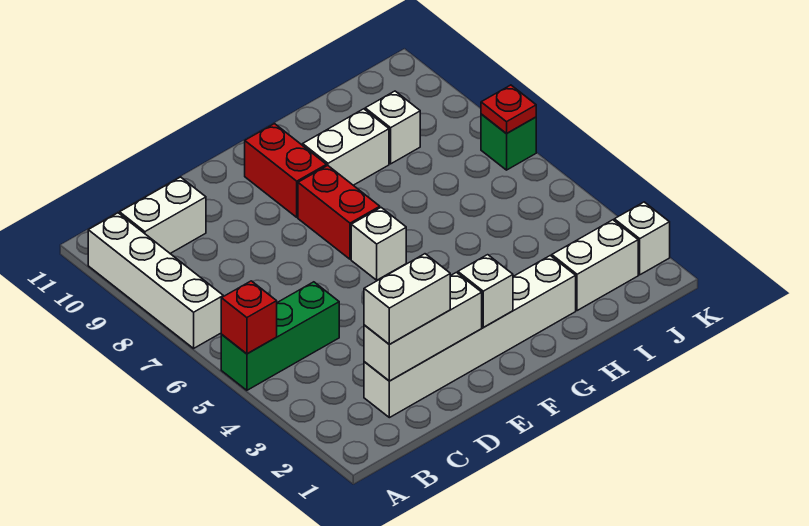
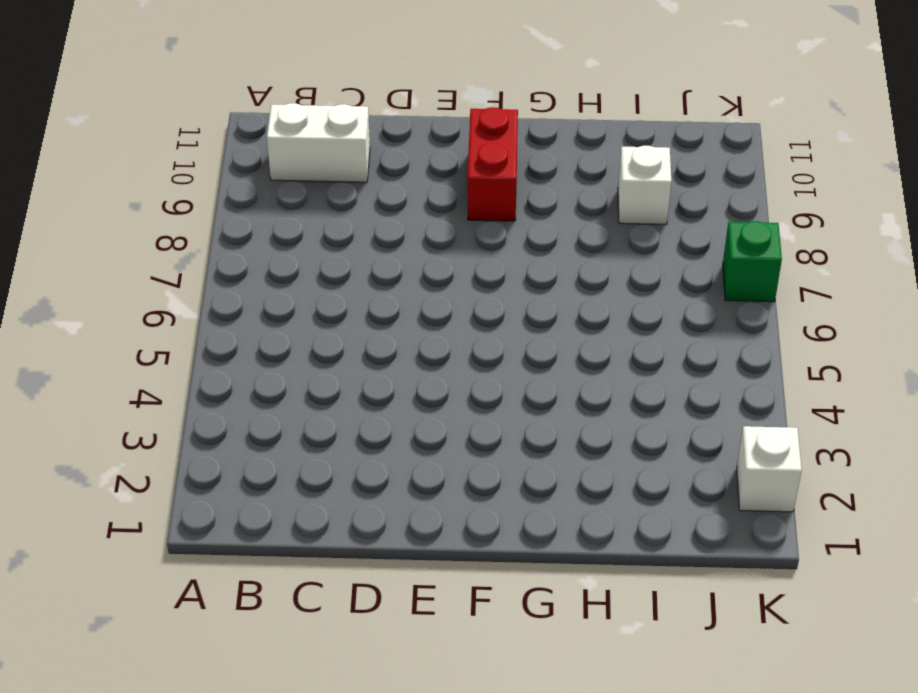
none -> green 1x3 brick [221,282,339,390]
none -> white 1x4 brick [88,213,223,348]
none -> white 1x6 brick [364,256,576,418]

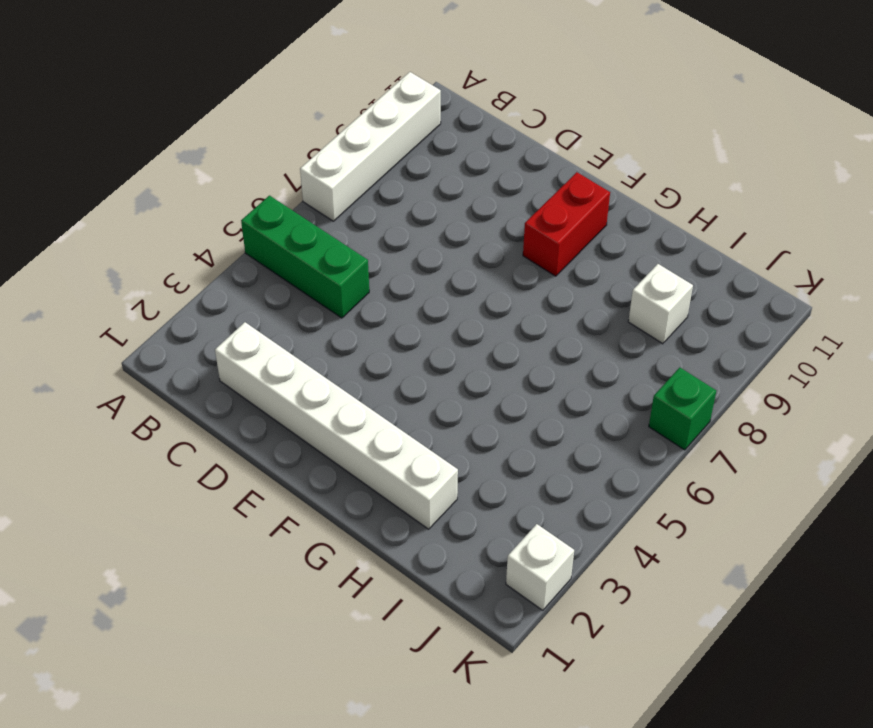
none -> white 1x2 brick [120,177,206,253]
none -> white 1x1 brick [351,208,406,280]
none -> red 1x2 brick [298,166,380,259]

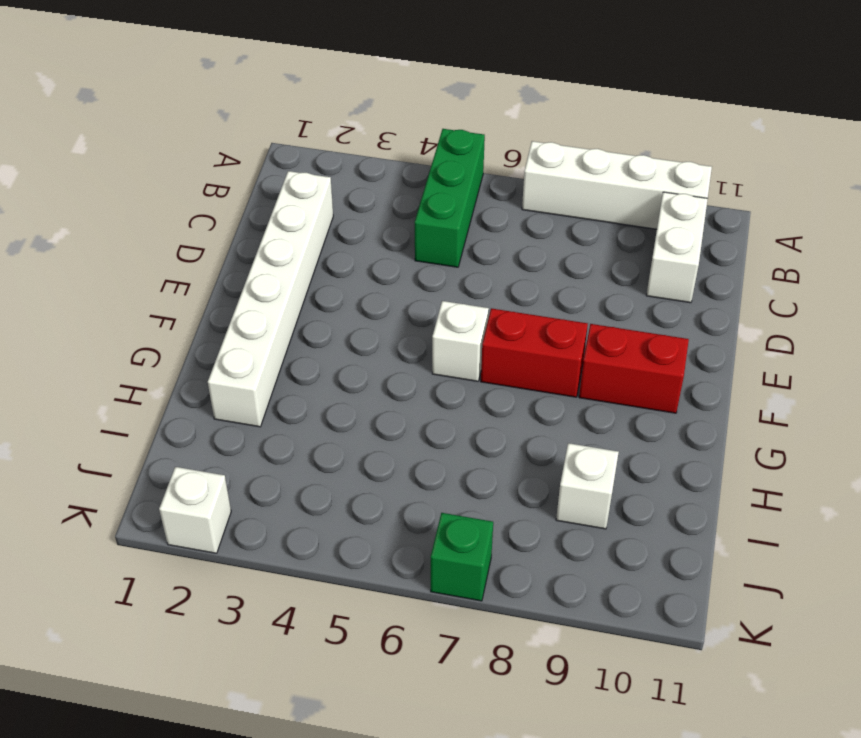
none -> white 1x2 brick [303,109,389,185]
none -> white 1x2 brick [552,220,638,311]
none -> red 1x1 brick [221,281,277,354]

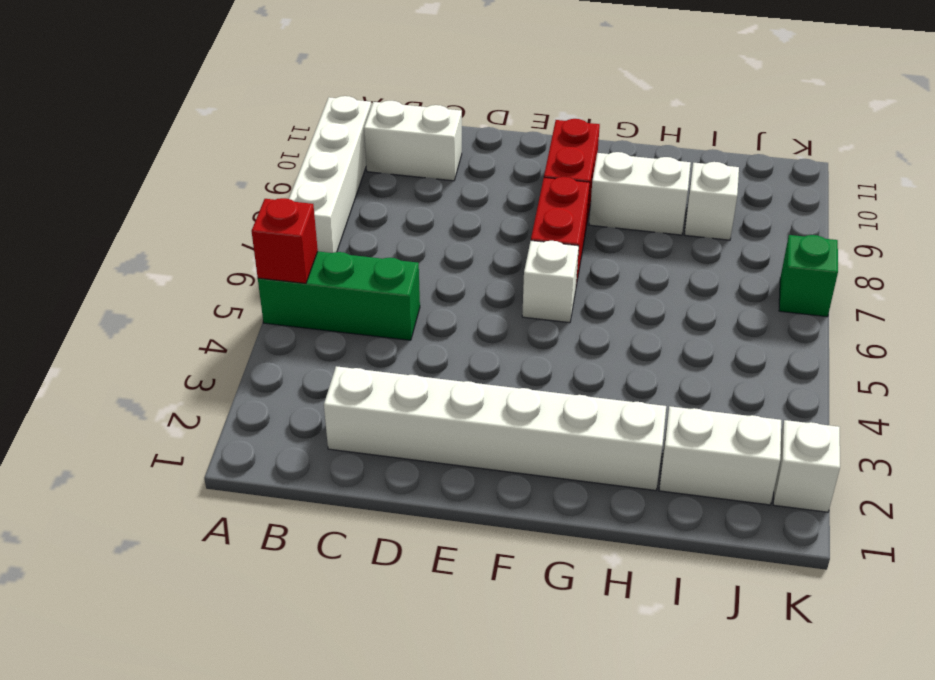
none -> white 1x3 brick [364,272,482,381]
none -> white 1x1 brick [458,255,513,328]
none -> red 1x1 plate [481,85,536,133]

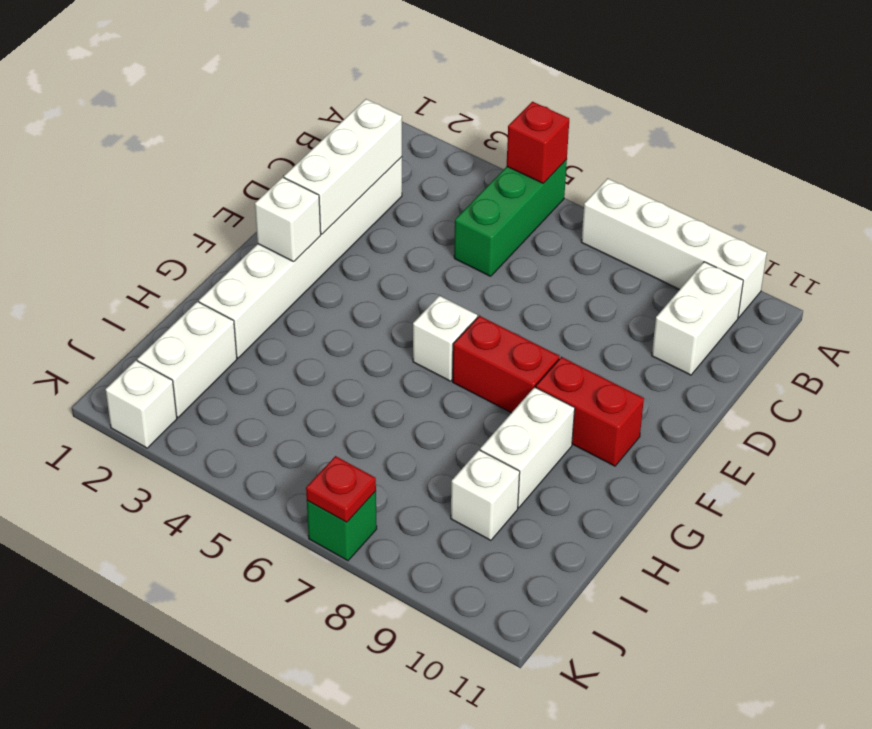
none -> white 1x2 brick [364,254,450,344]

